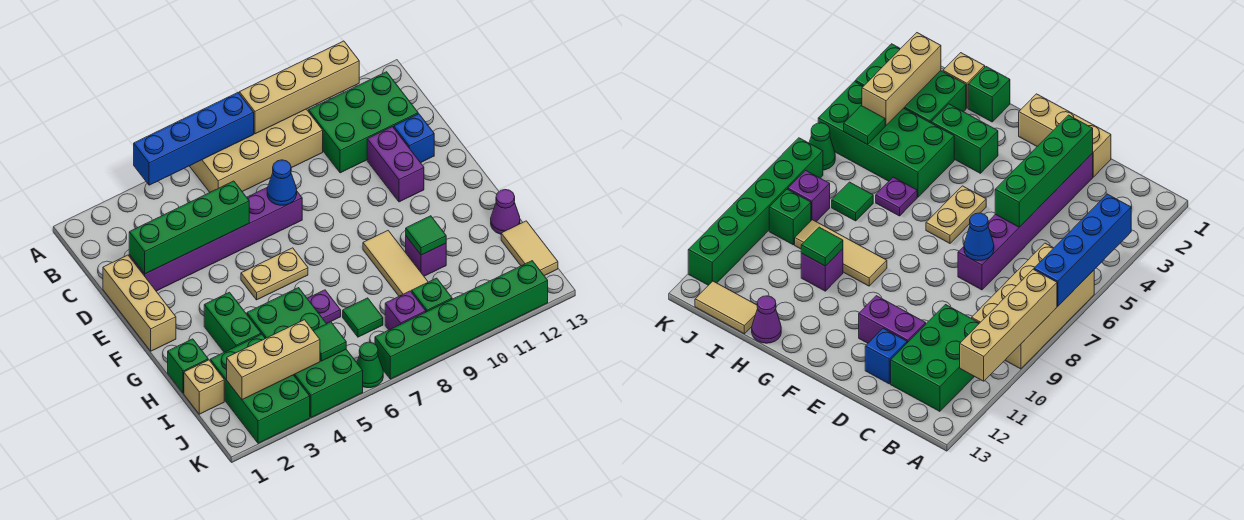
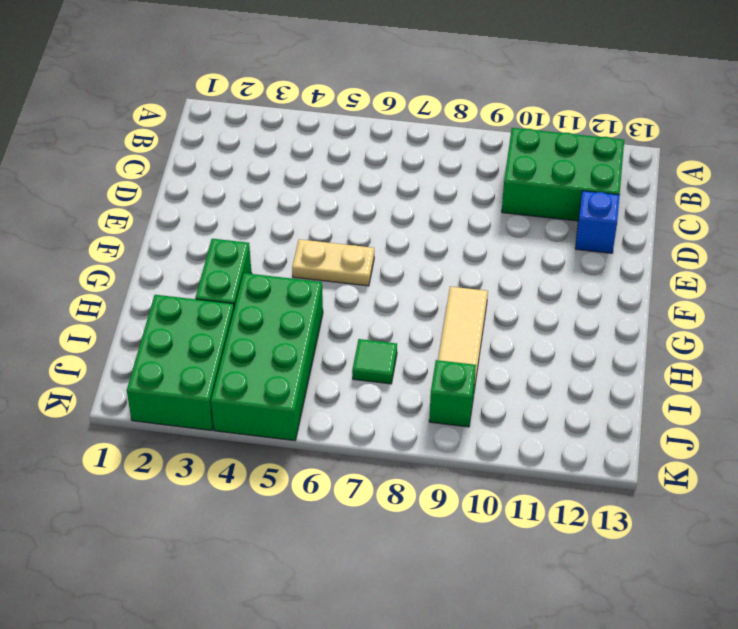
none -> tan 2x4 brick [190,109,323,192]
none -> tan 1x3 brick [103,255,176,351]
none -> purple 1x6 brick [129,187,302,291]

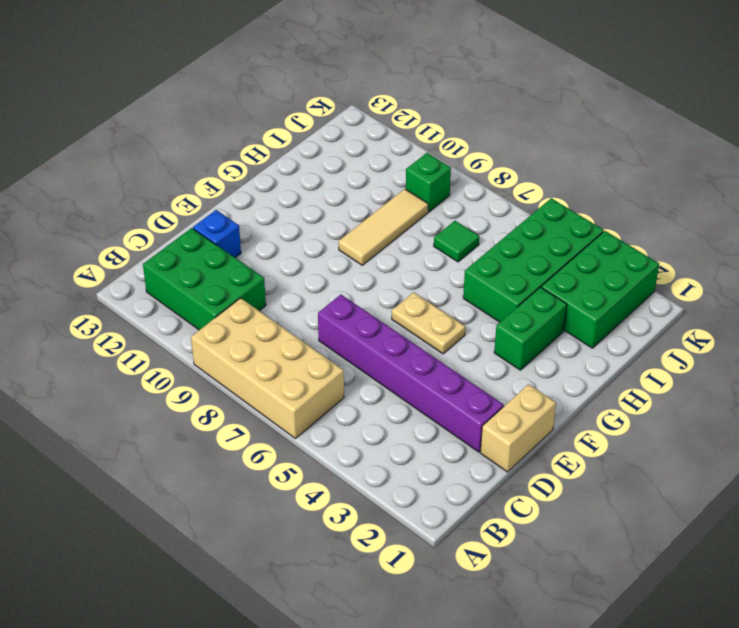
tan 1x2 brick [480,384,556,472] -> tan 1x3 brick [103,255,176,351]
none -> purple 1x2 brick [367,127,424,202]
none -> green 1x1 brick [168,339,208,393]
none -> purple 1x1 plate [307,290,341,324]

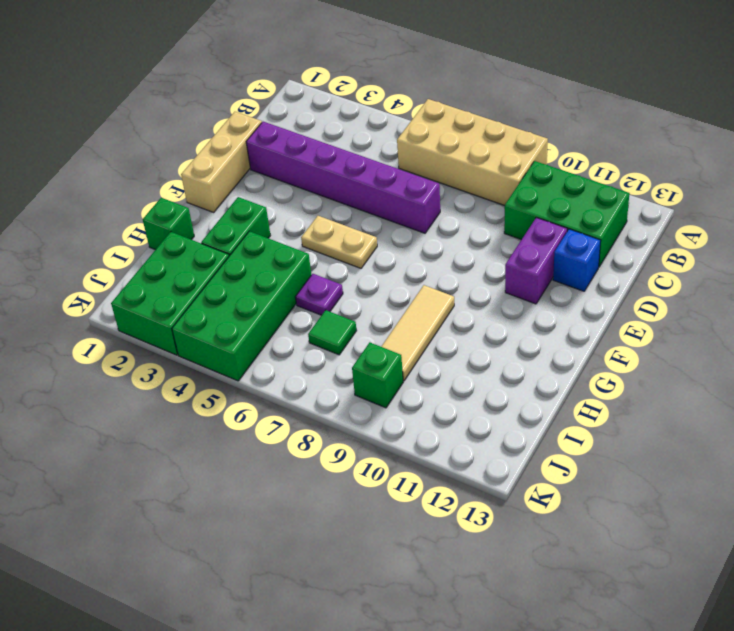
none -> purple 1x1 brick [406,236,446,276]
none -> purple 1x1 cone [491,190,520,234]
none -> tan 1x1 brick [184,360,224,414]

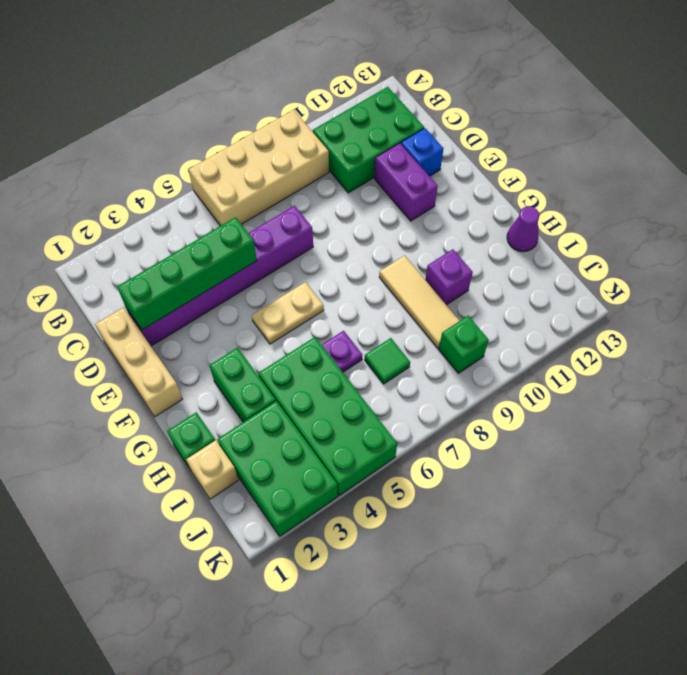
none -> tan 1x2 tile [501,221,558,276]
none -> purple 1x1 brick [385,291,426,330]
none -> green 1x1 cone [357,342,383,388]

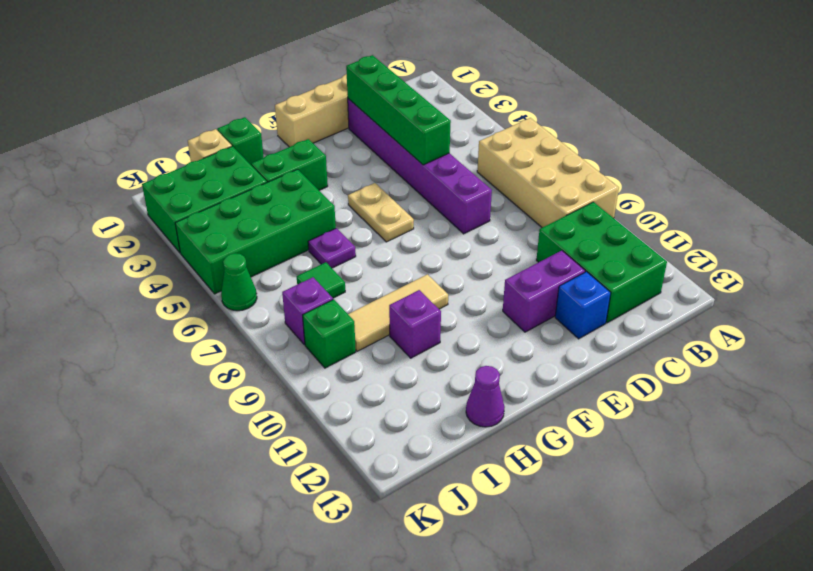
none -> tan 1x2 tile [501,221,558,276]
none -> green 1x6 brick [375,261,548,379]
none -> blue 1x4 brick [134,93,254,185]

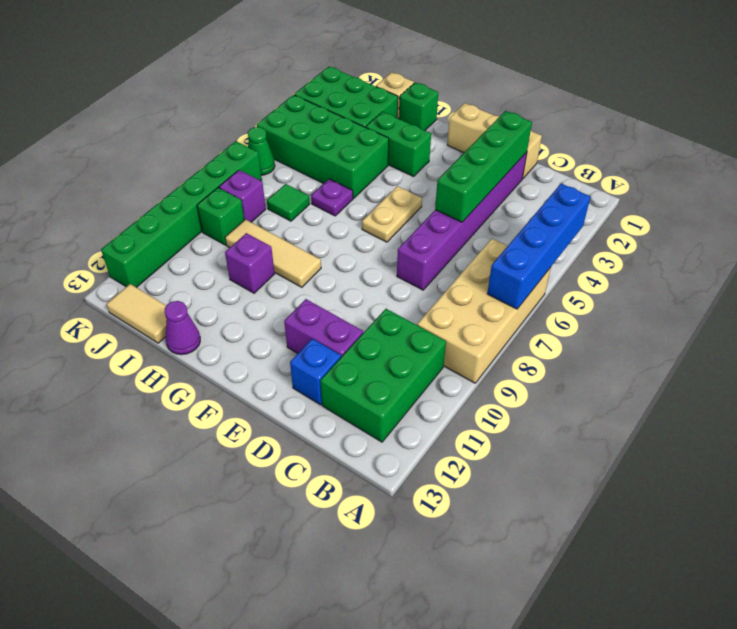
none -> tan 1x4 brick [239,41,359,134]
none -> blue 1x1 cone [267,160,297,205]
none -> green 1x1 tile [406,216,446,255]

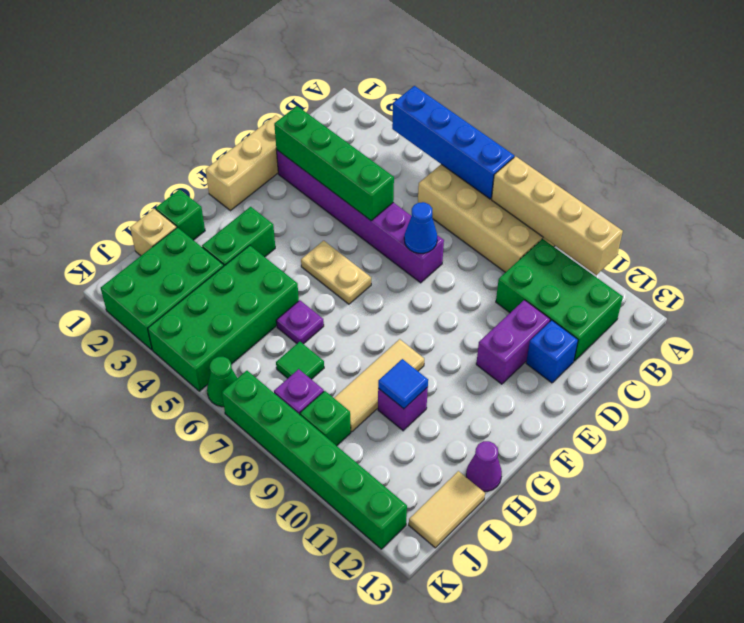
blue 1x1 tile [378,359,428,409] -> green 1x1 tile [406,216,446,255]
none -> tan 1x3 brick [227,320,320,400]
none -> green 1x1 tile [313,322,346,361]

